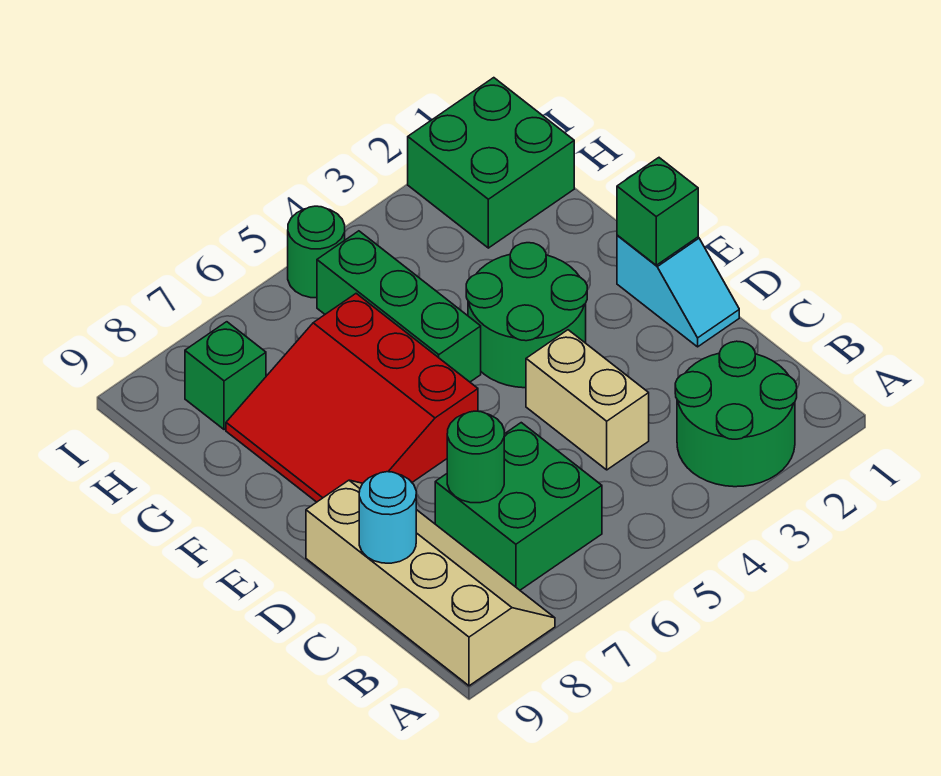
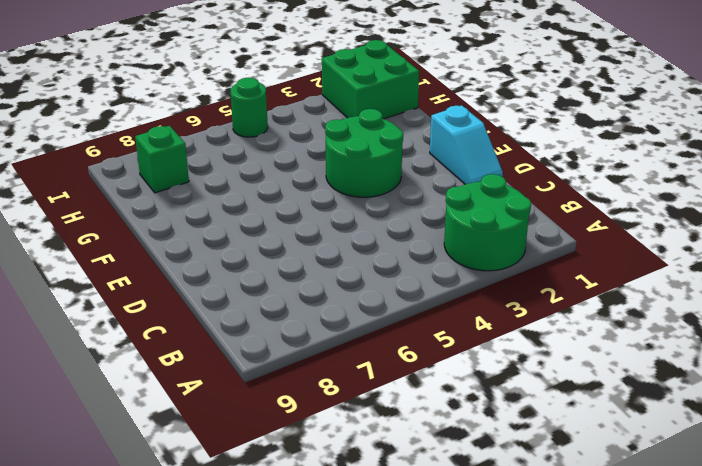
none -> tan 2x4 slope [306,480,555,686]
none -> green 2x2 brick [435,423,602,590]
none -> tan 1x2 brick [526,330,649,470]

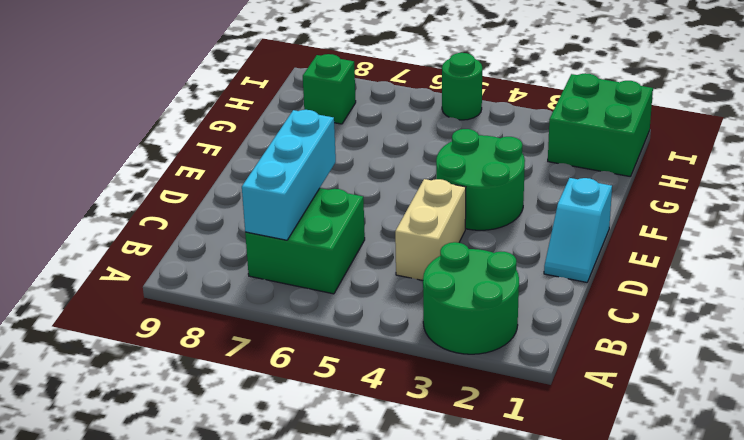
cyan 1x3 brick [242,110,336,240] -> green 1x1 round brick [447,411,504,503]
none -> tan 2x4 slope [306,480,555,686]
none -> red 3x3 slope [226,294,478,502]
none -> green 1x3 brick [317,231,481,382]

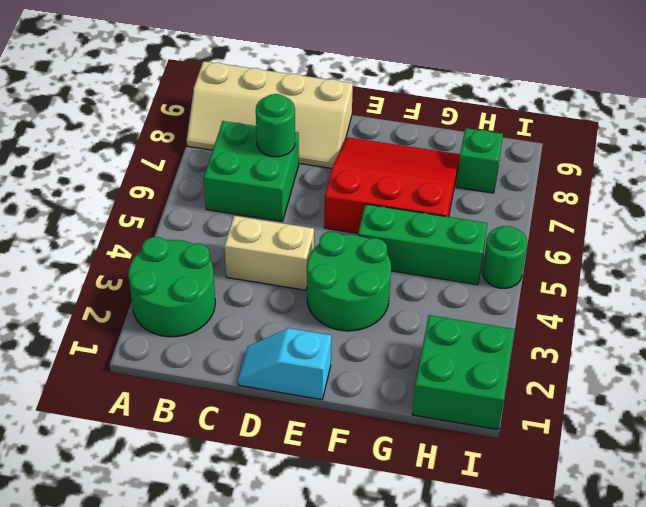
none -> cyan 1x1 round brick [359,472,416,563]
none -> green 1x1 brick [617,158,698,265]

